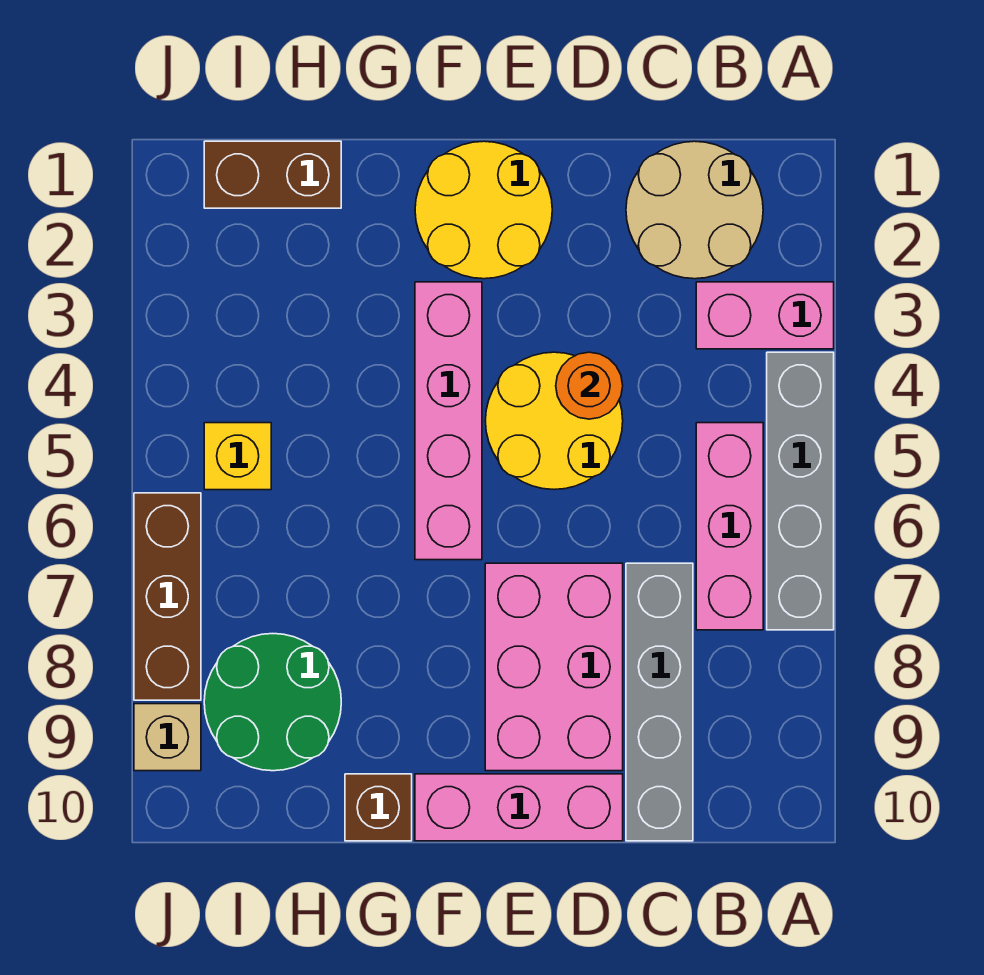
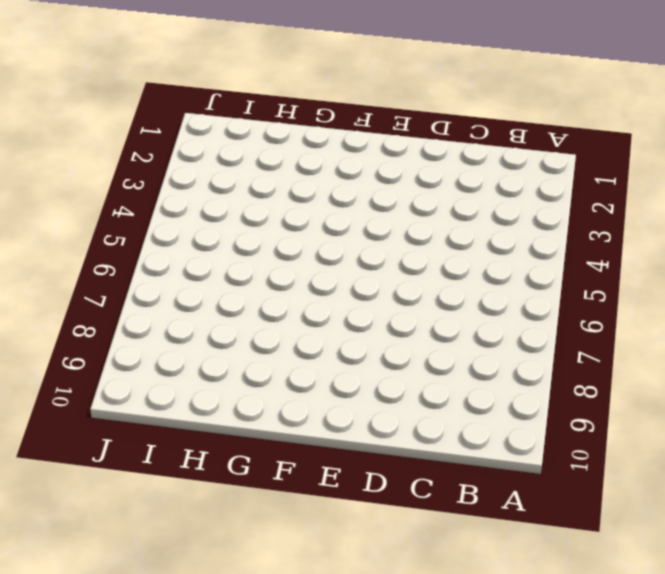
none -> pink 1x2 brick [696,282,834,349]
none -> grey 1x4 brick [767,352,834,630]
none -> tan 2x2 round brick [626,141,763,279]

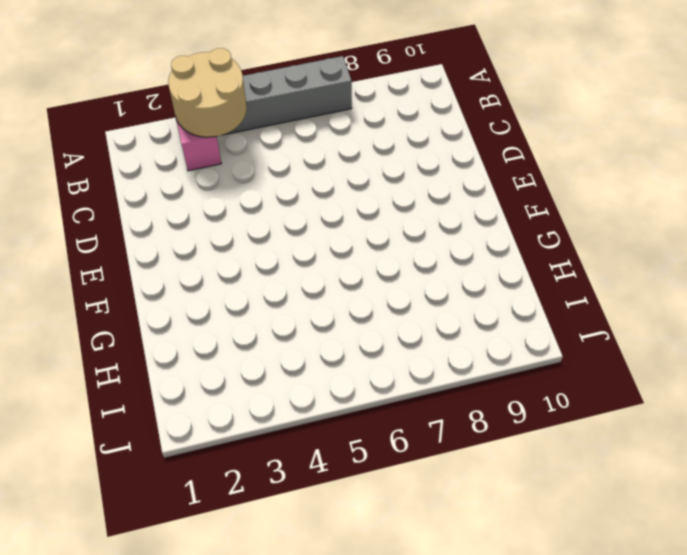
tan 2x2 round brick [168,48,247,137] -> tan 2x2 round brick moved to [626,141,763,279]
none -> pink 1x3 brick [696,423,763,630]
none -> grey 1x4 brick [626,563,693,841]
none -> yellow 2x2 round brick [485,352,623,489]

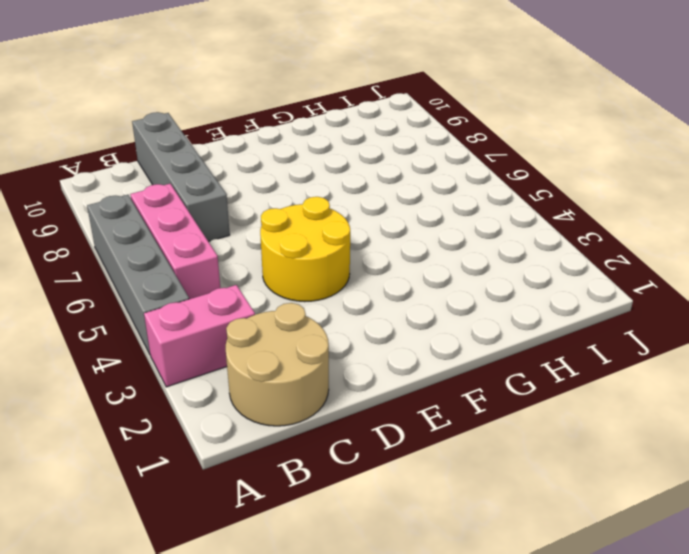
none -> pink 2x3 brick [485,563,623,771]
none -> pink 1x3 brick [415,774,623,841]
none -> yellow 2x2 round brick [415,141,552,279]

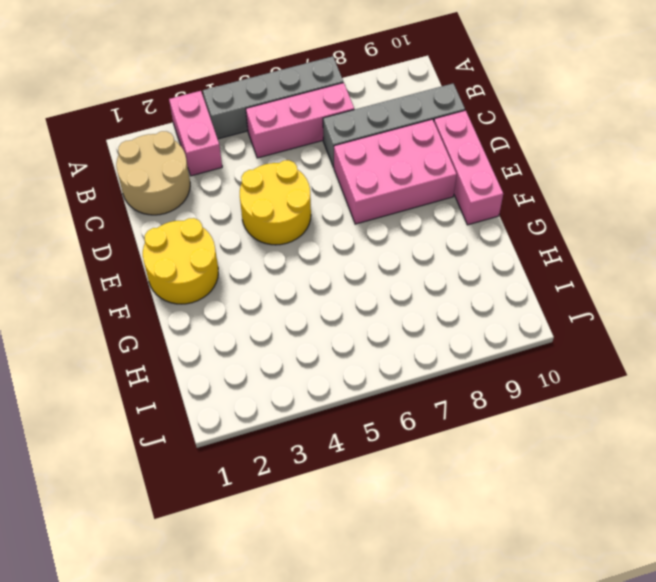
none -> pink 1x4 brick [415,282,482,560]
none -> brown 1x1 brick [345,774,412,841]
none -> brown 1x2 brick [204,141,341,208]

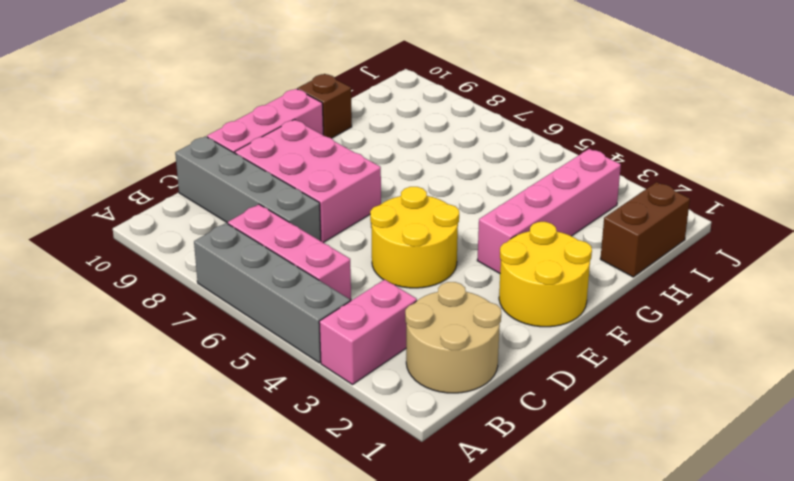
pink 1x4 brick [477,149,621,273] -> pink 1x4 brick turned to [415,282,482,560]
none -> green 2x2 round brick [204,634,341,771]
none -> yellow 1x1 brick [204,423,271,490]
none -> brown 1x3 brick [134,493,201,700]

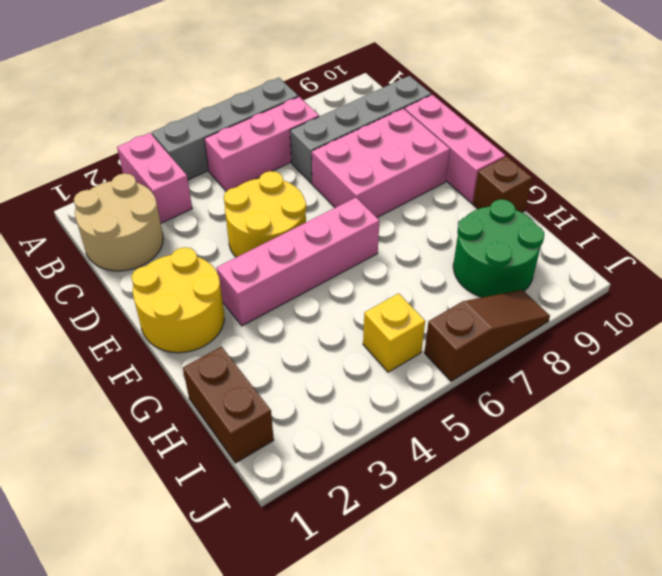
brown 1x3 slope [424,290,550,381] -> brown 1x3 brick [134,493,201,700]
none -> tan 1x1 brick [134,704,201,771]
none -> orange 1x1 round brick [556,352,623,419]

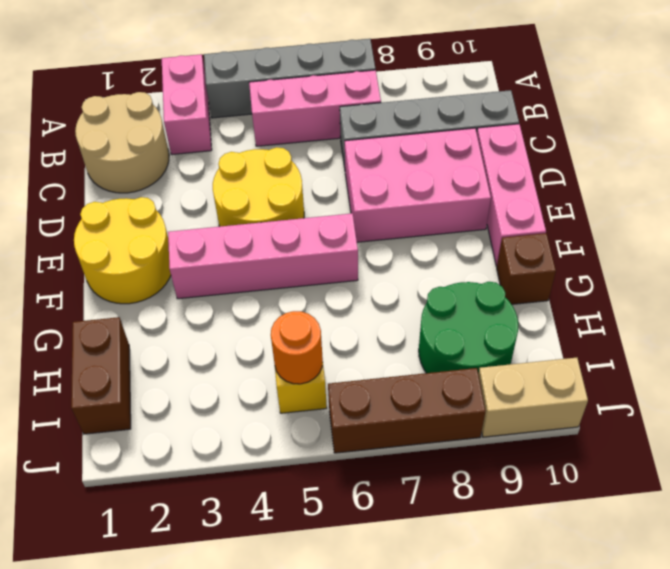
orange 1x1 round brick [271,311,323,384] -> orange 1x1 round brick moved to [556,352,623,419]
tan 1x2 brick [478,358,588,437] -> tan 1x1 brick [134,704,201,771]

